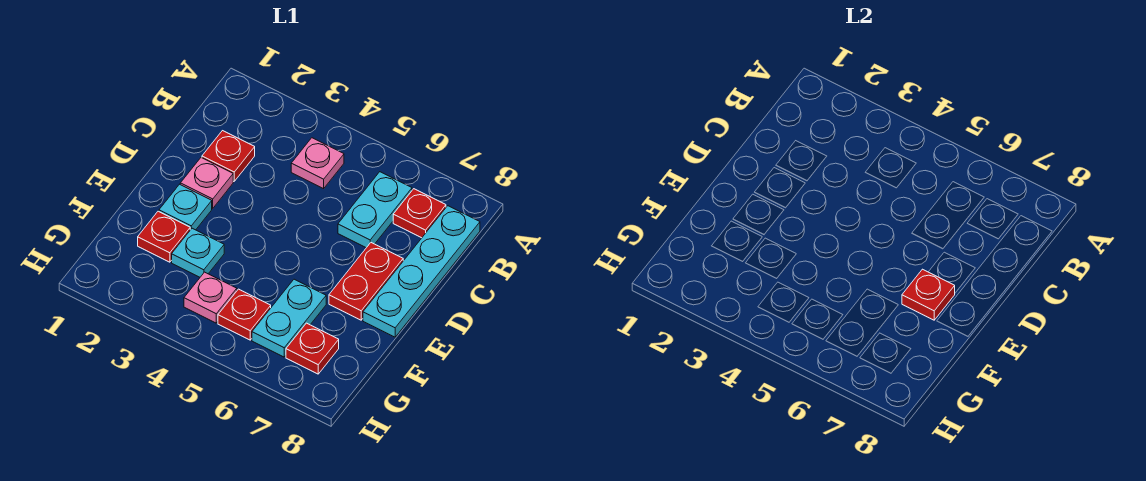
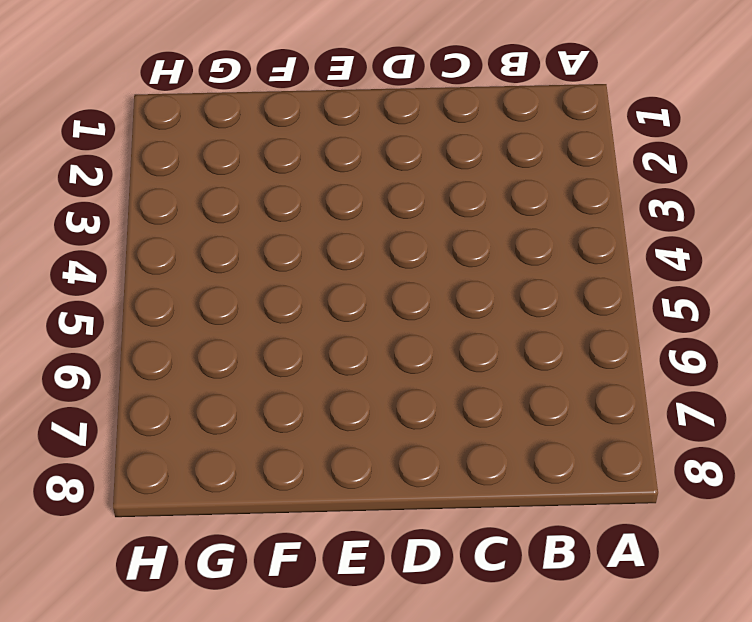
none -> pink 1x1 plate [291,138,344,189]
none -> cyan 1x2 plate [338,172,412,248]
none -> red 1x1 plate [393,189,446,238]

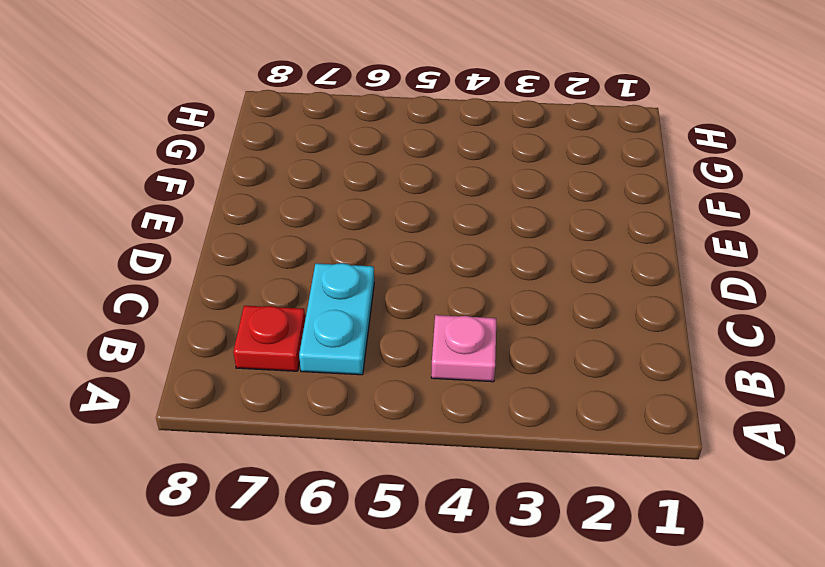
none -> cyan 1x4 plate [363,206,480,337]
none -> red 1x1 plate [202,131,255,181]
none -> pink 1x1 plate [180,158,233,208]

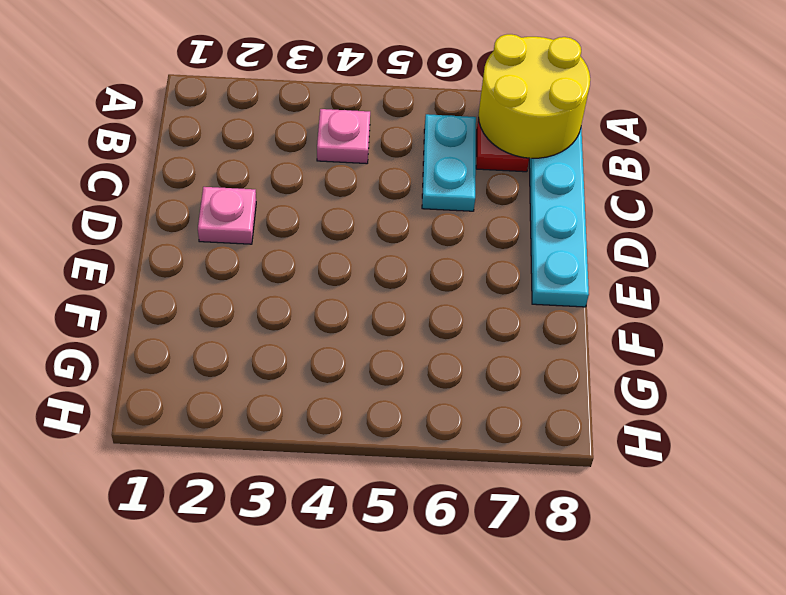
yellow 2x2 round brick [478,34,590,158] -> none
none -> red 1x1 plate [202,131,255,181]
none -> red 1x2 plate [329,243,403,320]
none -> cyan 1x1 plate [159,184,212,230]

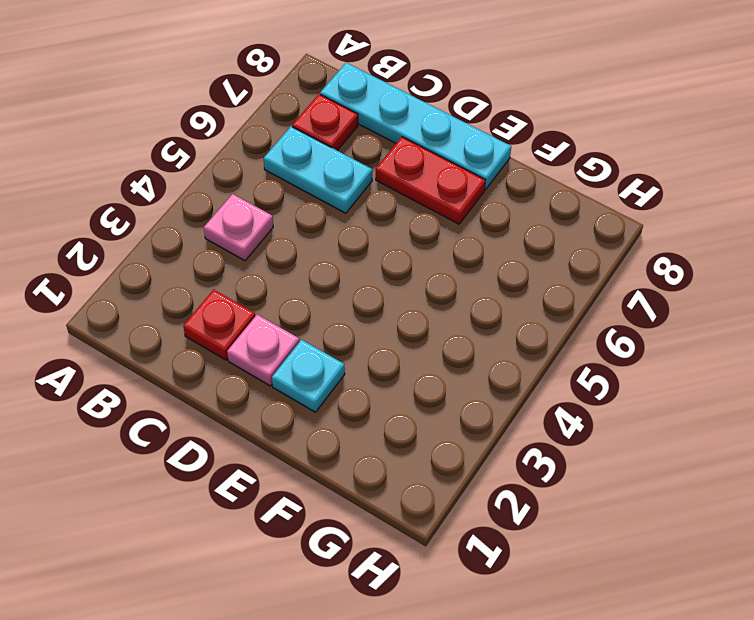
none -> red 1x1 plate [138,211,190,262]
none -> cyan 1x1 plate [172,228,224,277]
none -> cyan 1x2 plate [252,279,326,357]

